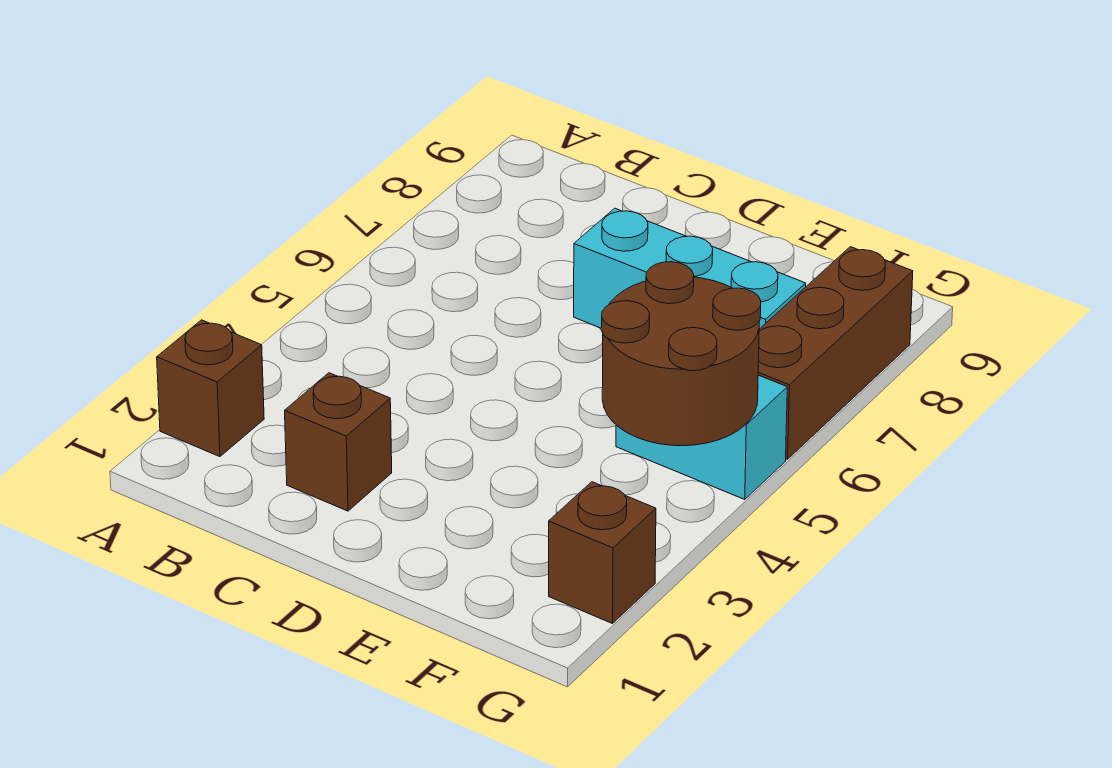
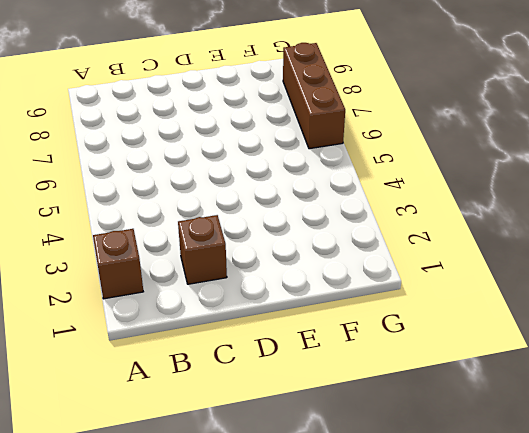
none -> cyan 1x3 brick [574,208,806,329]
none -> cyan 1x2 brick [616,375,787,499]

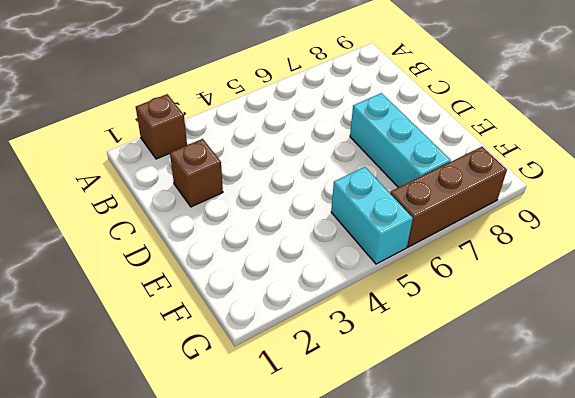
none -> brown 1x1 brick [549,482,656,624]
none -> brown 2x2 round brick [601,262,761,446]

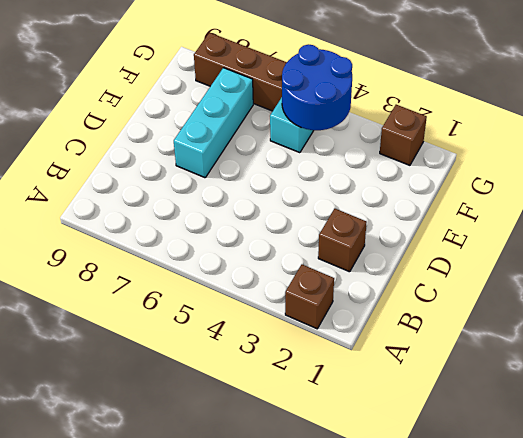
blue 2x2 round brick [282,44,352,130] -> brown 2x2 round brick [601,262,761,446]

